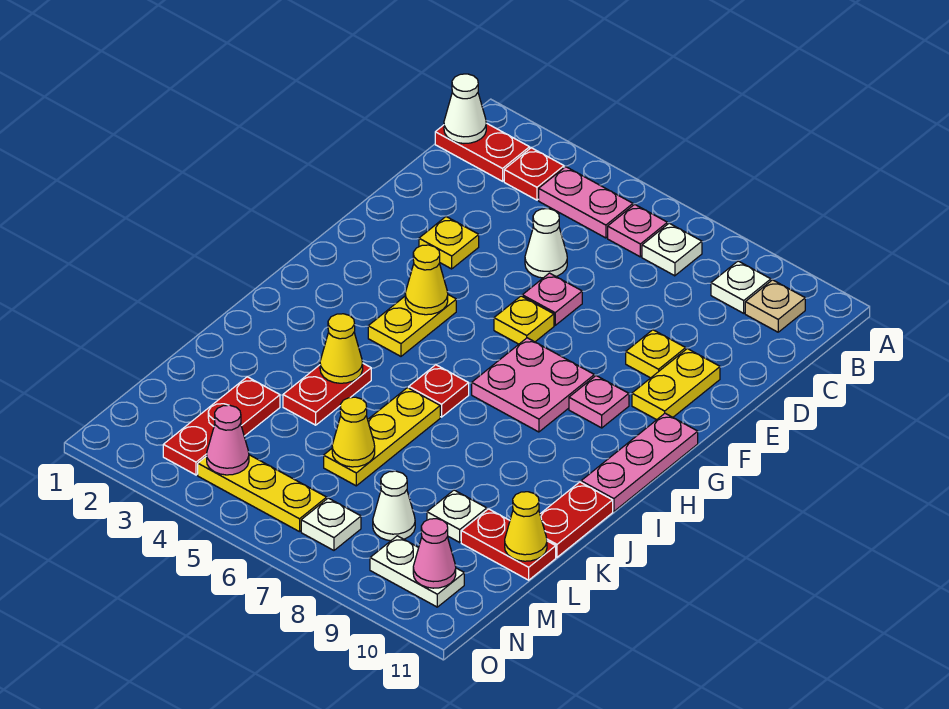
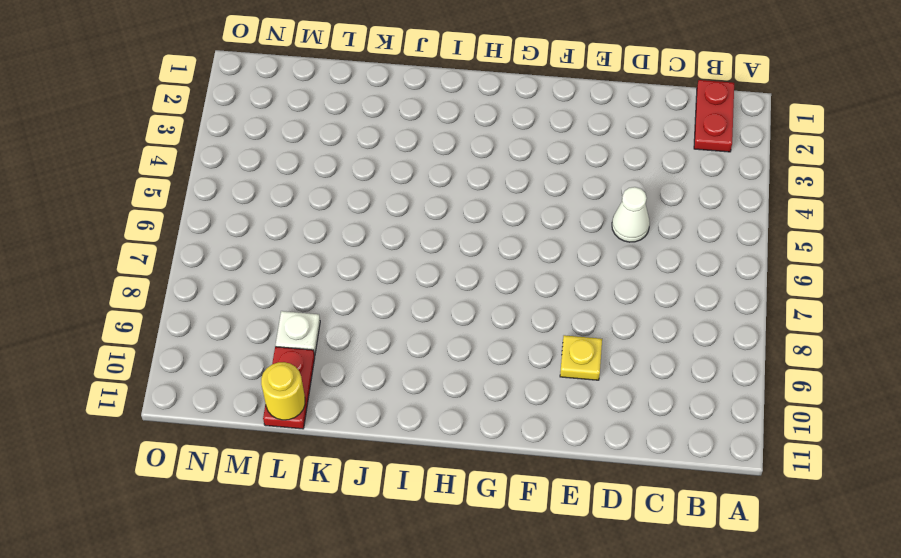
yellow 1x1 round brick [261,362,305,420] -> yellow 1x1 cone [505,492,547,561]
none -> red 1x1 plate [504,148,564,200]
none -> pink 1x2 plate [539,167,633,238]
none -> pink 1x1 plate [608,204,667,257]
none -> white 1x1 plate [642,223,702,276]

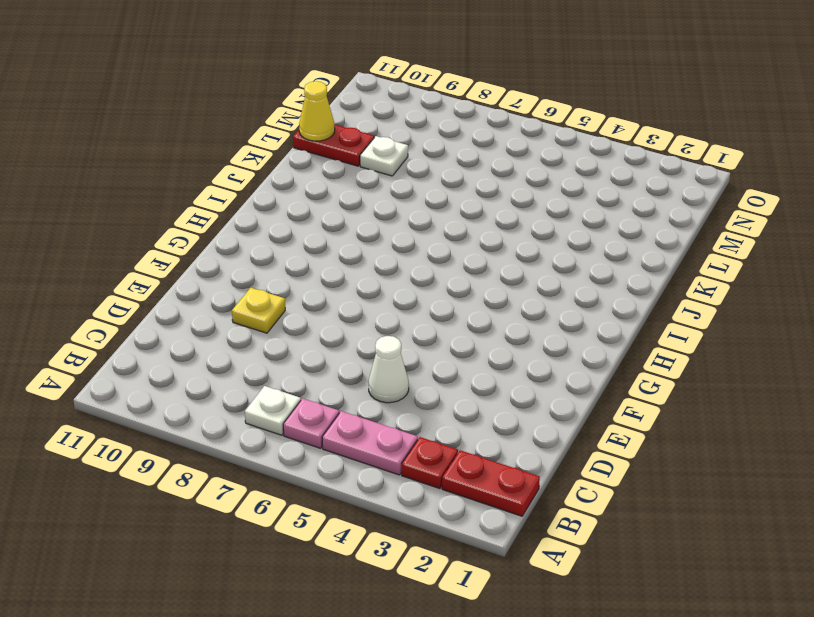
none -> white 1x1 plate [711,261,771,313]
none -> tan 1x1 plate [745,280,805,332]
none -> yellow 1x1 plate [419,217,479,269]
none -> pink 1x1 plate [522,273,582,325]

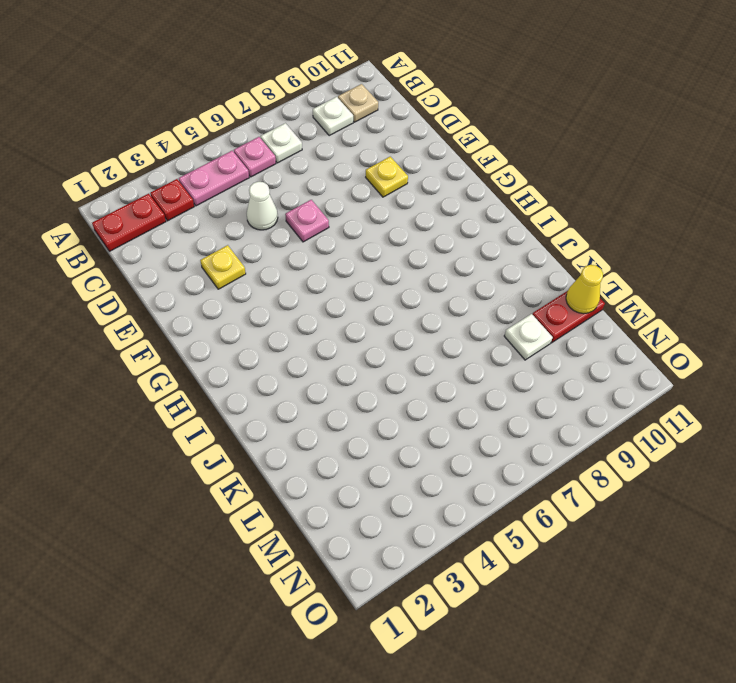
none -> yellow 1x2 plate [632,349,720,420]
none -> yellow 1x1 plate [494,296,554,344]
none -> yellow 1x2 plate [368,295,456,356]
none -> pink 2x2 plate [472,338,594,432]

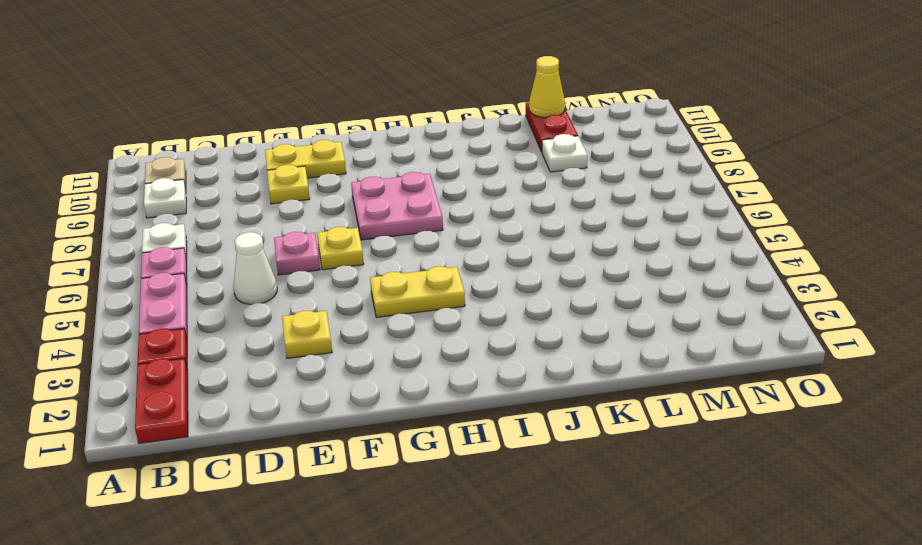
none -> pink 1x1 plate [569,376,629,428]
none -> pink 1x3 plate [581,413,698,511]
none -> red 1x1 plate [409,365,469,417]
none -> red 1x2 plate [283,363,371,425]

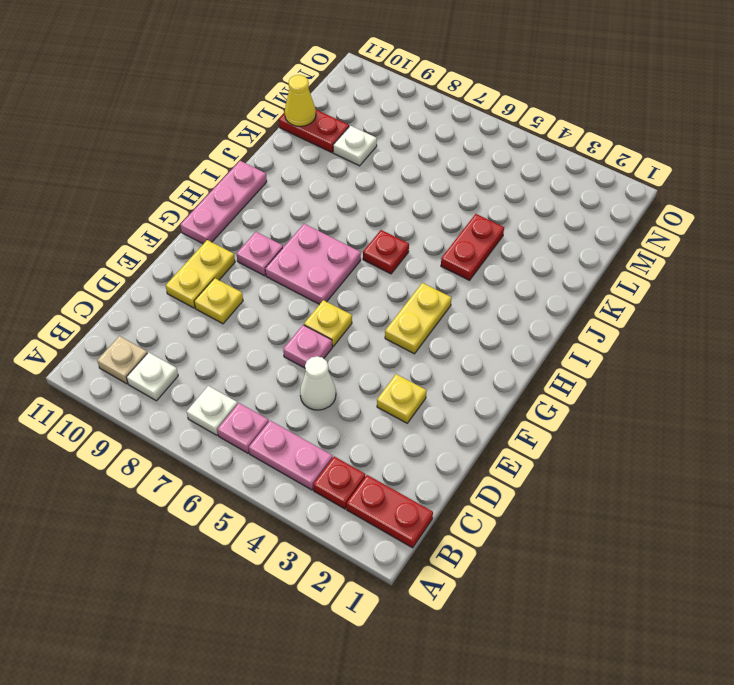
none -> yellow 1x3 plate [324,388,440,486]
none -> red 1x2 plate [540,482,613,557]
none -> red 1x3 plate [163,377,280,475]
none -> white 1x1 cone [373,471,415,541]

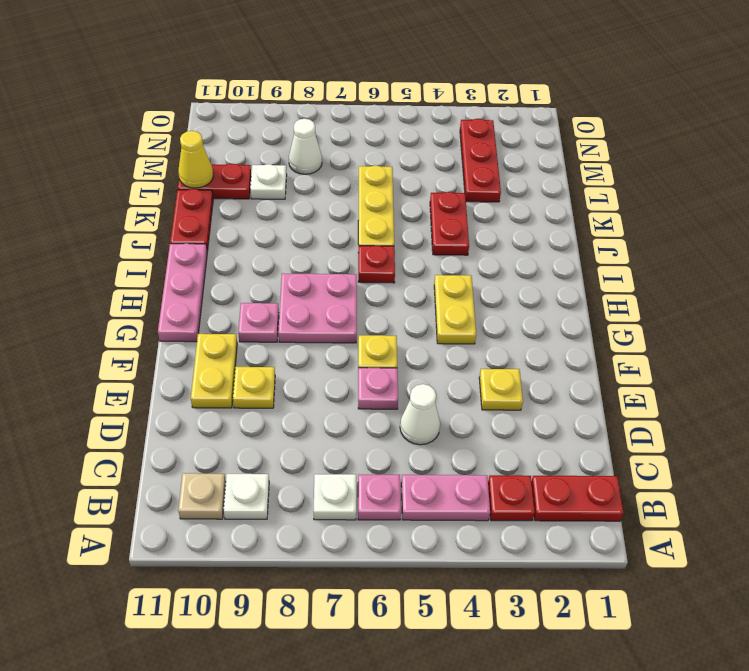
none -> yellow 1x3 plate [198,455,327,532]
none -> white 1x1 plate [301,498,361,550]
none -> white 1x2 plate [370,536,464,607]
none -> white 1x1 cone [444,74,486,143]

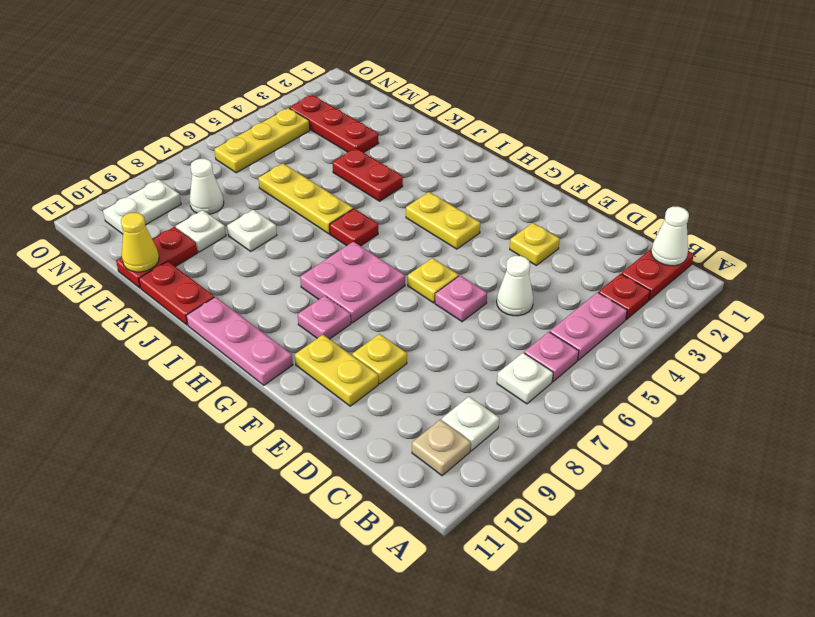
white 1x1 plate [227,210,277,251] -> white 1x1 plate moved to [301,498,361,550]
none -> yellow 1x1 cone [405,245,448,315]
none -> yellow 1x1 cone [320,314,363,383]
none -> yellow 1x1 cone [332,397,375,467]
none -> pink 1x1 cone [207,405,249,475]

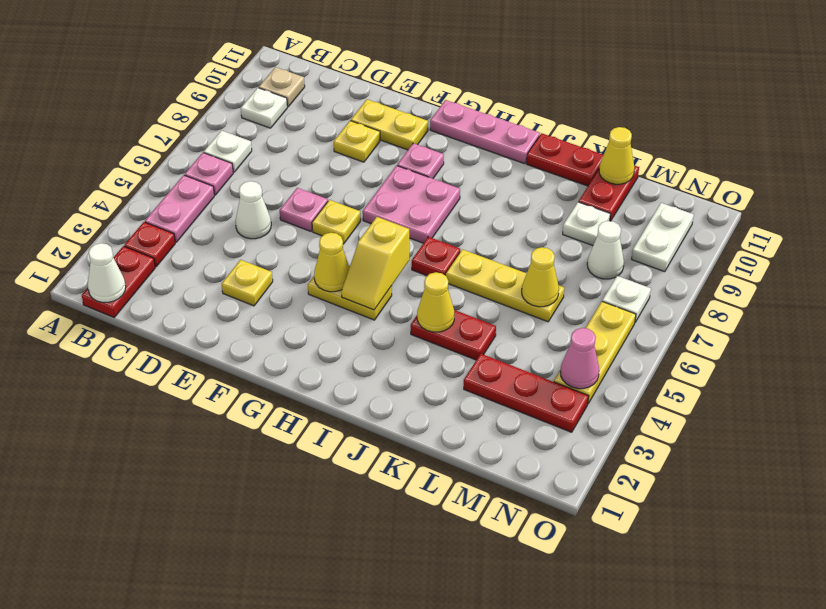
yellow 1x2 slope [341,217,409,310] -> none
none -> pink 1x1 cone [413,519,456,588]

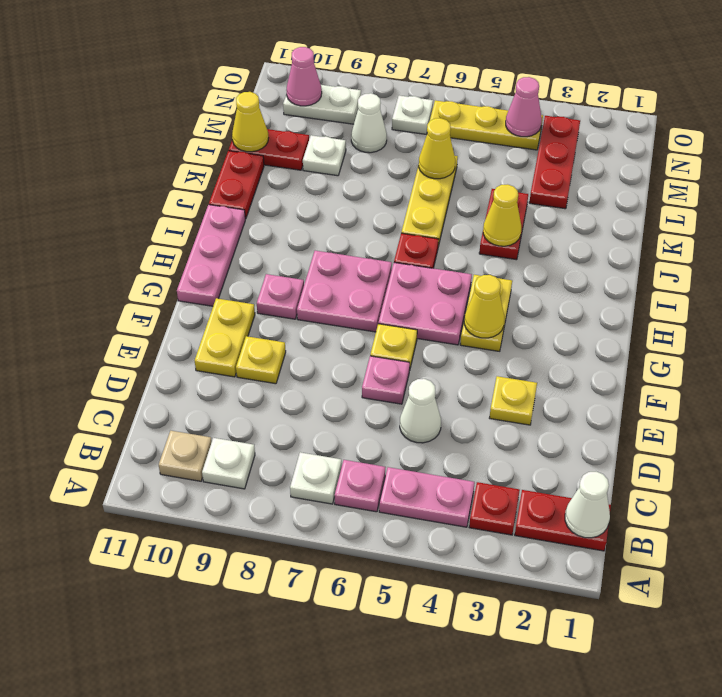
pink 2x2 plate [378,263,472,345] -> none

